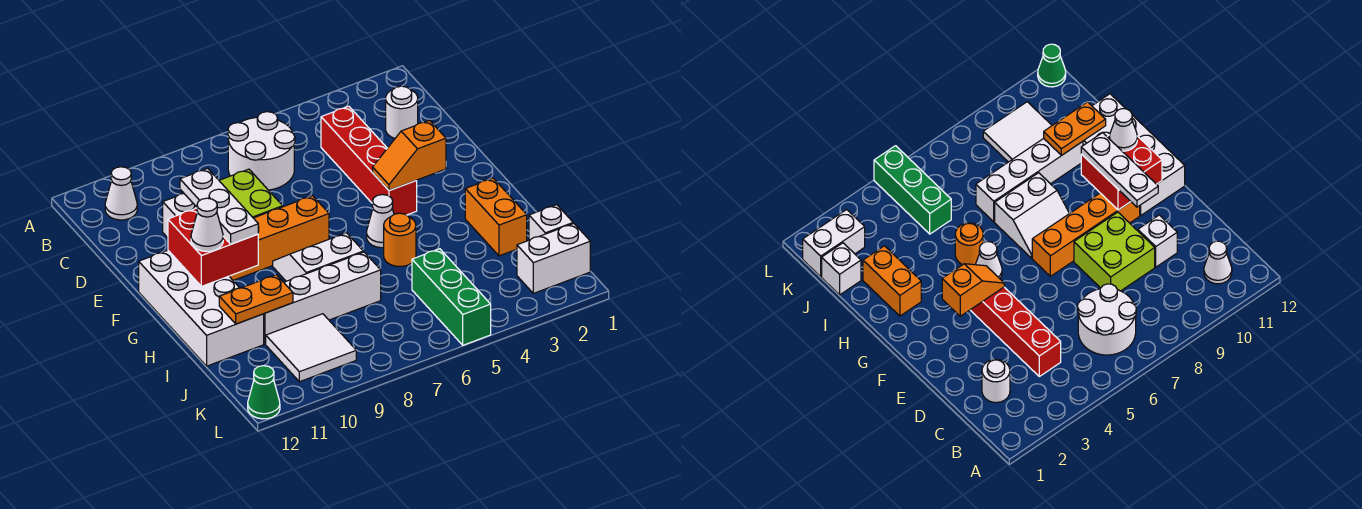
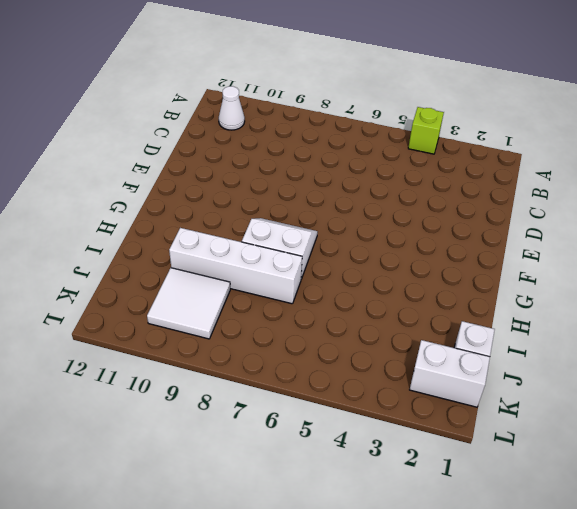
lime 1x1 brick [408,107,444,154] -> none
none -> white 2x2 round brick [228,112,295,190]
none -> white 1x1 round brick [386,86,418,138]
none -> red 1x4 brick [321,106,417,215]

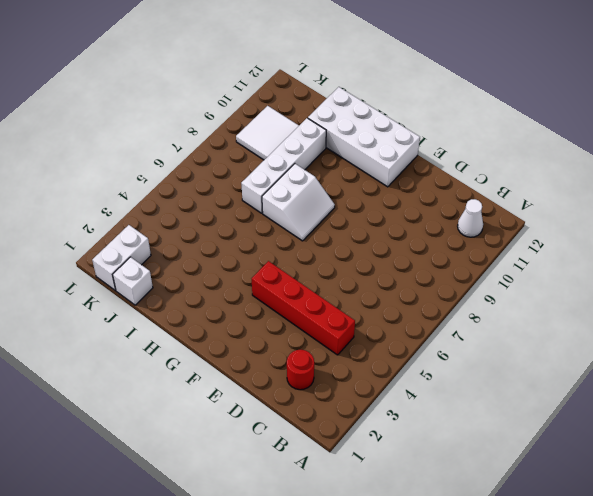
red 1x1 round brick [287,350,314,390] -> white 1x1 round brick [386,86,418,138]
none -> white 2x2 round brick [228,112,295,190]
none -> lime 2x2 brick [219,169,283,218]
none -> white 1x1 brick [163,194,197,238]

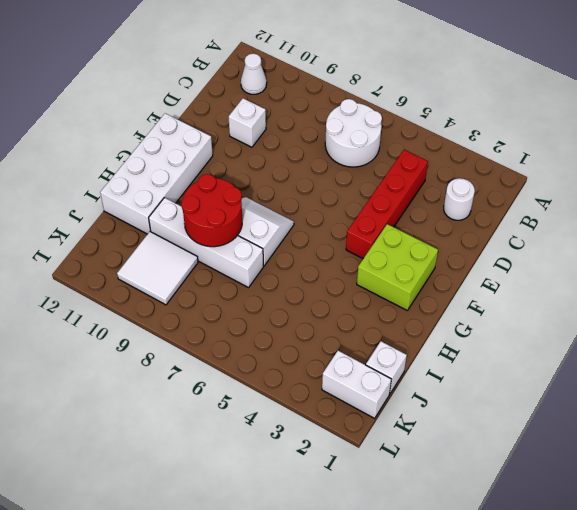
lime 2x2 brick [357,224,438,311] -> lime 2x2 brick moved to [219,169,283,218]
red 2x2 round brick [181,174,242,247] -> none
none -> orange 1x4 brick [229,196,329,280]
none -> white 1x1 cone [367,195,394,248]
none -> orange 1x2 brick [465,178,527,256]

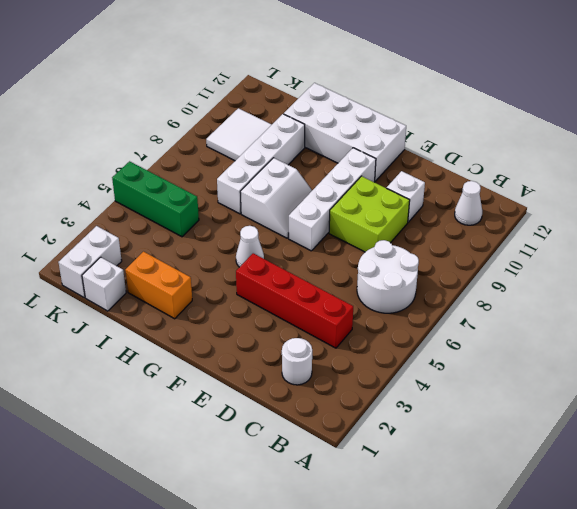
white 1x4 brick [289,148,376,251] -> orange 1x4 brick [229,196,329,280]
none -> orange 1x1 round brick [384,213,416,267]
none -> green 1x1 cone [248,366,280,419]
none -> orange 1x2 slope [373,120,446,191]

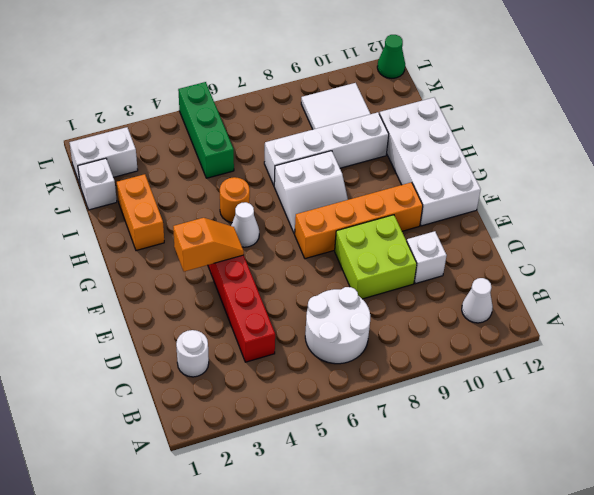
none -> red 2x2 brick [168,208,258,286]
none -> orange 1x2 plate [219,275,293,324]
none -> white 1x3 plate [180,168,258,244]

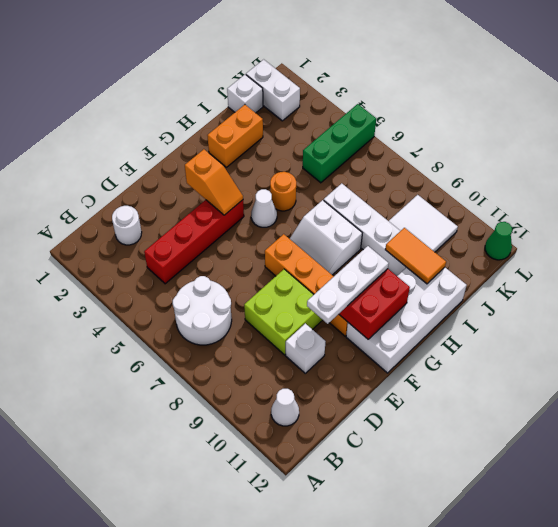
orange 1x2 tile [385,228,446,284] -> orange 1x2 plate [219,275,293,324]
none -> white 1x1 cone [191,198,223,252]

